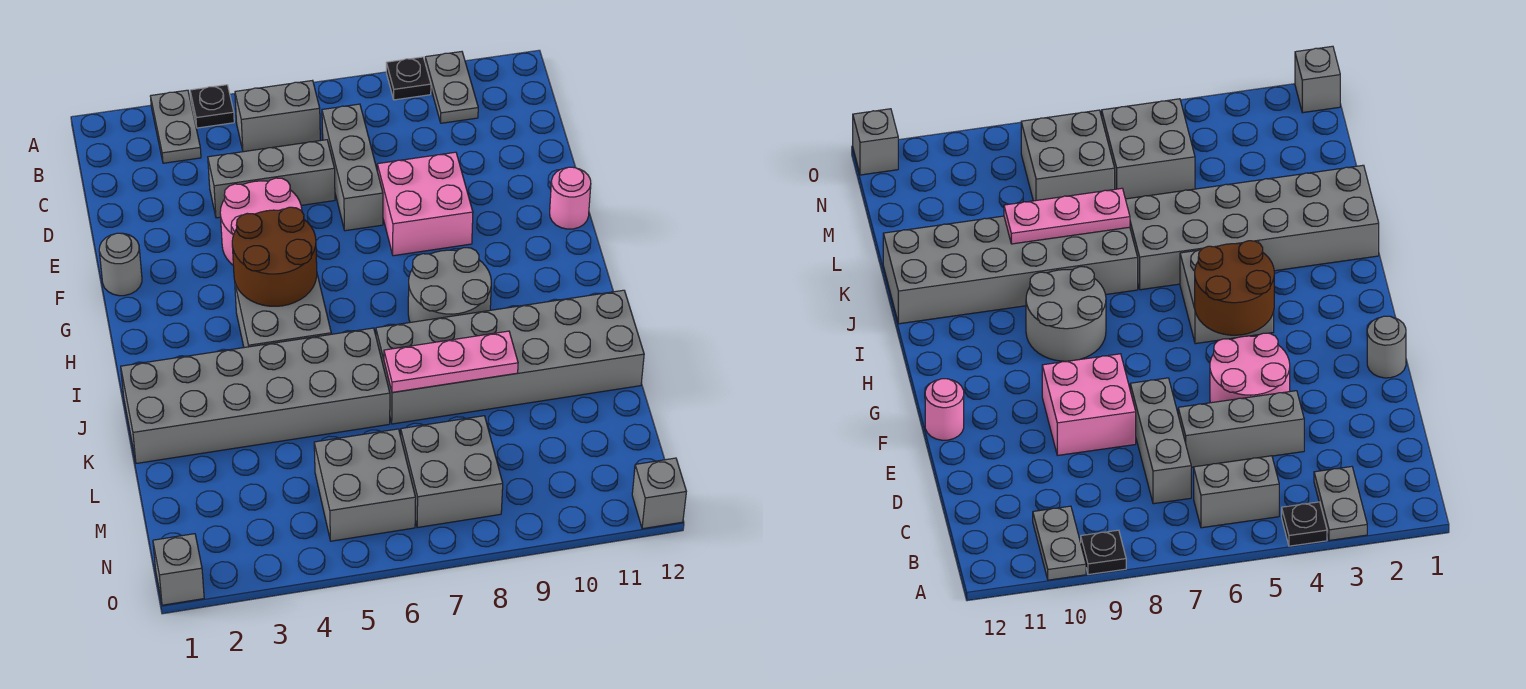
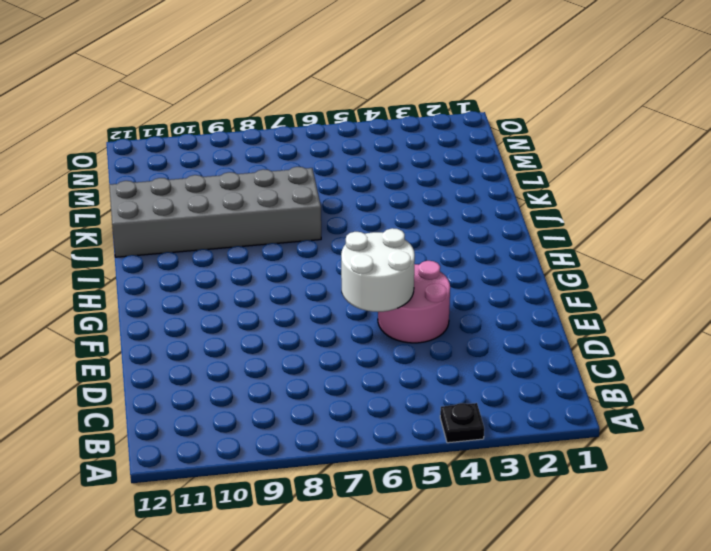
white 2x2 round brick [341,228,415,312] -> none
none -> grey 1x2 plate [151,90,201,163]
none -> black 1x1 plate [386,57,431,100]
none -> grey 1x2 plate [425,52,478,123]

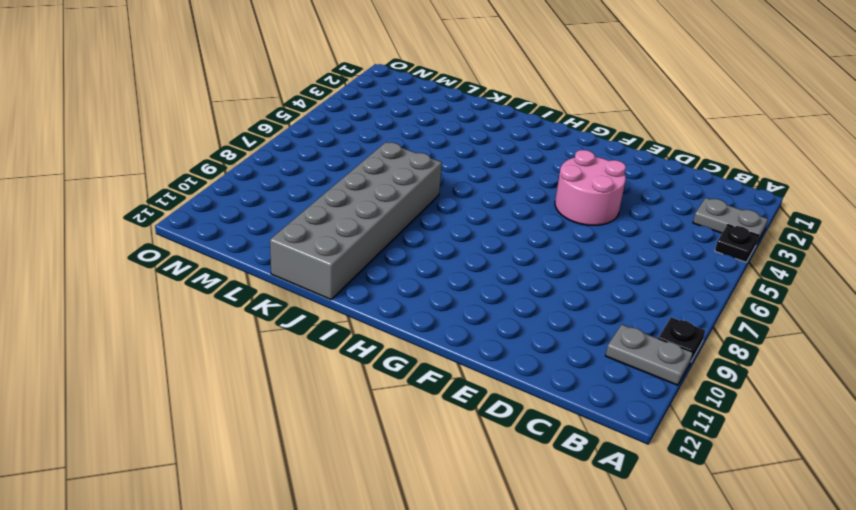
none -> grey 1x2 brick [235,80,320,152]
none -> grey 1x3 brick [322,104,383,231]
none -> grey 1x3 brick [208,140,335,218]

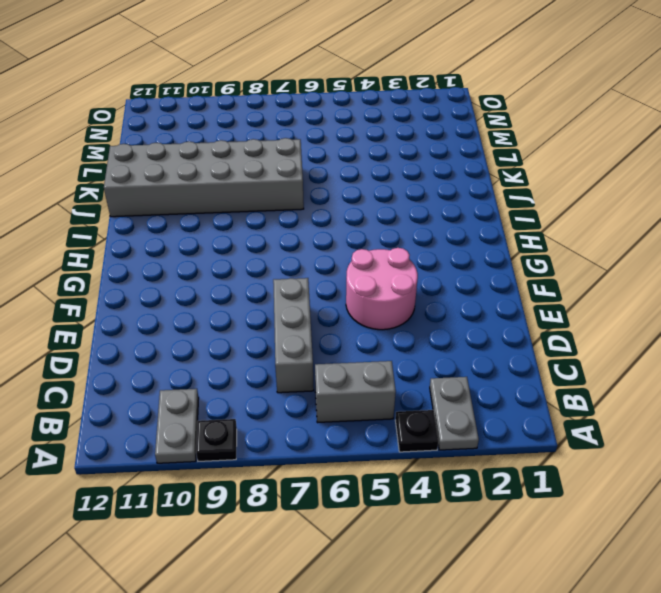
none -> grey 1x3 brick [208,140,335,218]
none -> pink 2x2 brick [377,152,473,256]
none -> grey 1x1 round brick [99,233,142,296]

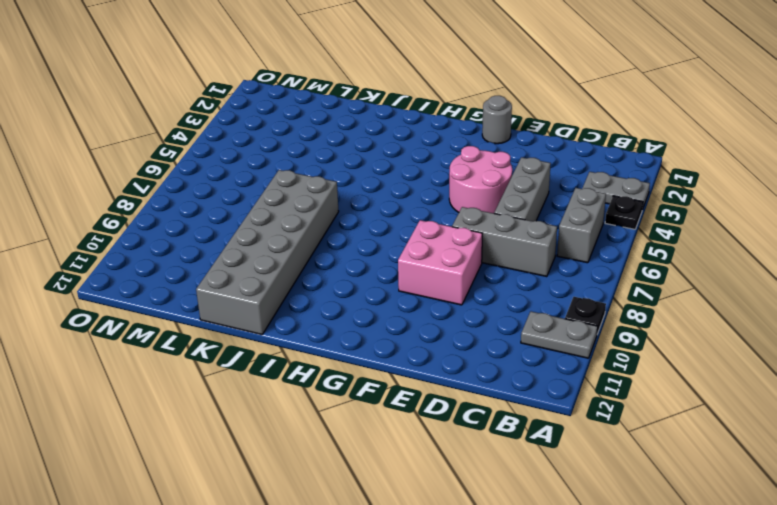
none -> pink 1x1 round brick [550,167,591,229]
none -> grey 2x2 brick [235,275,331,348]
none -> grey 2x2 round brick [408,248,491,322]

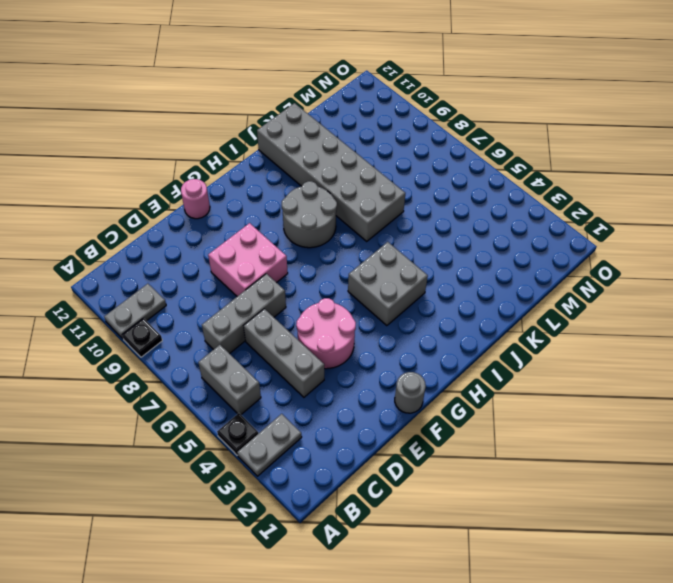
none -> grey 2x6 brick [121,328,390,463]
none -> grey 2x2 brick [314,429,416,541]
none -> grey 2x2 brick [401,416,503,528]

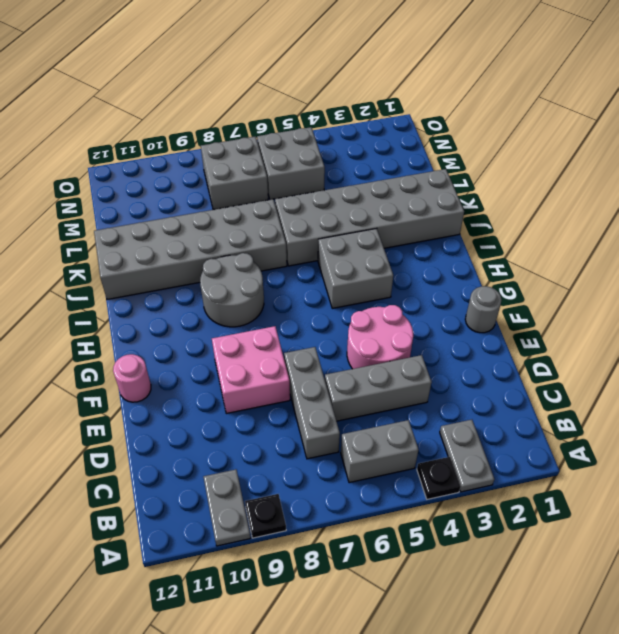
none -> grey 1x1 brick [153,534,204,605]
none -> grey 1x1 brick [632,458,686,529]
none -> brown 2x2 round brick [232,207,317,306]

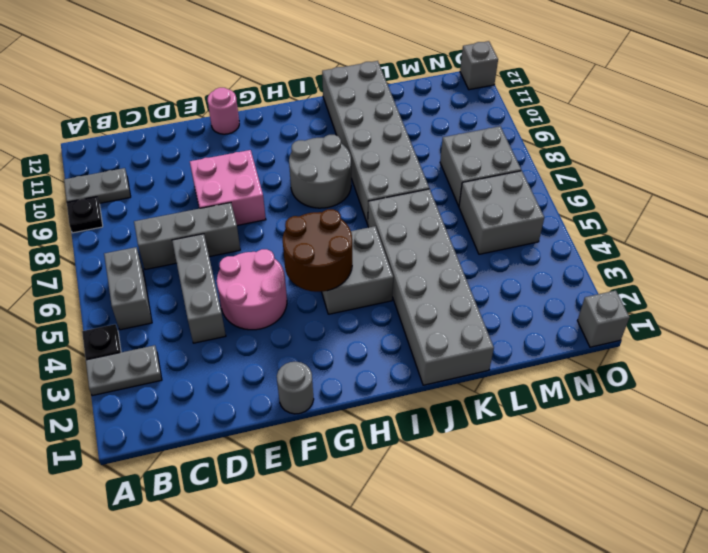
none -> pink 1x3 plate [384,331,518,392]

